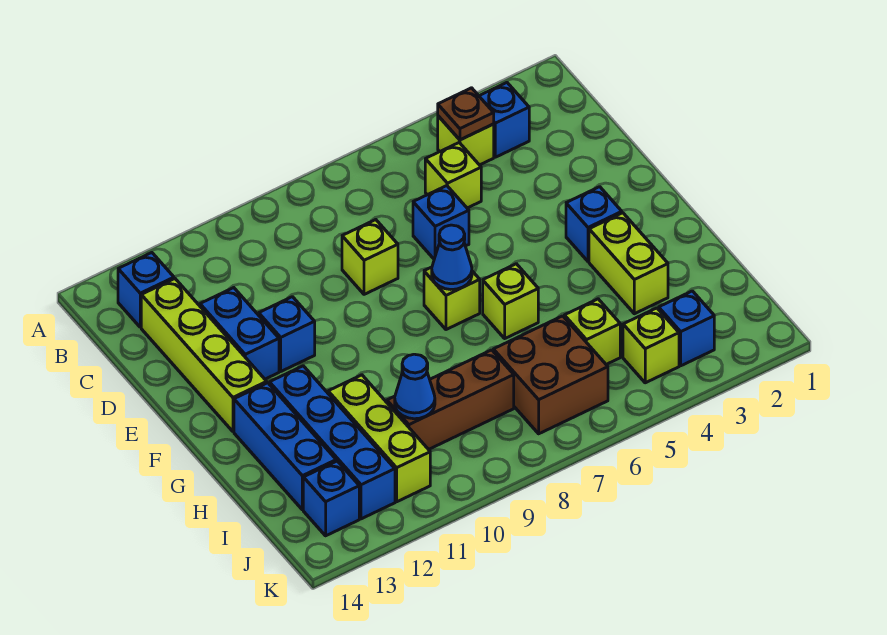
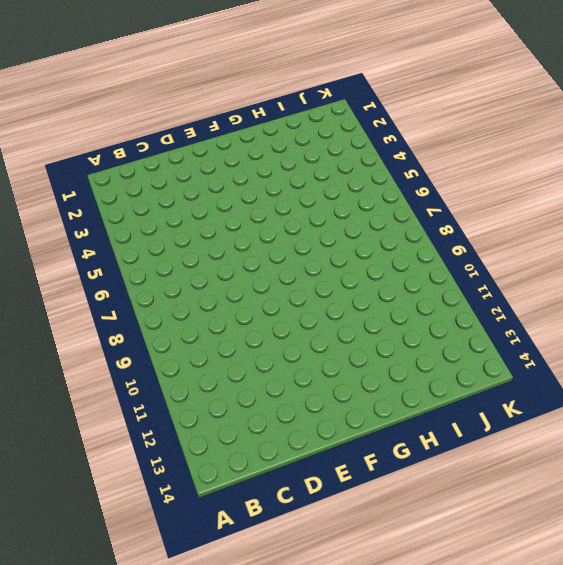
none -> blue 1x1 brick [479,83,529,157]
none -> lime 1x1 brick [438,116,494,165]
none -> blue 1x1 brick [118,253,174,327]

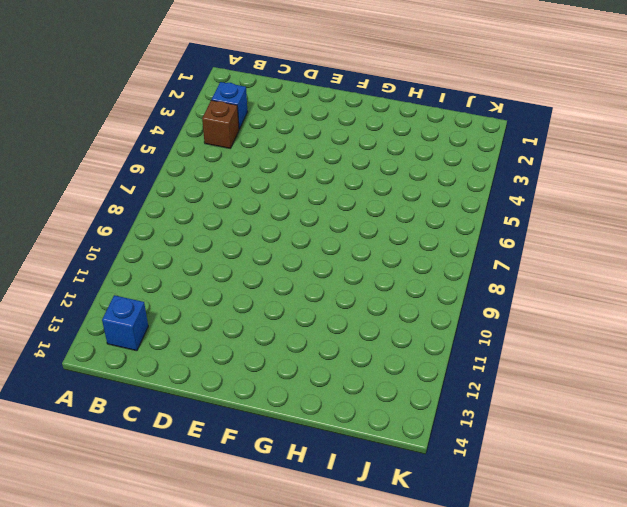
brown 1x1 brick [202,100,239,148] -> lime 1x1 brick [438,116,494,165]
none -> lime 1x1 brick [425,143,481,208]
none -> lime 1x4 brick [141,279,267,432]
none -> blue 1x1 brick [413,186,469,259]

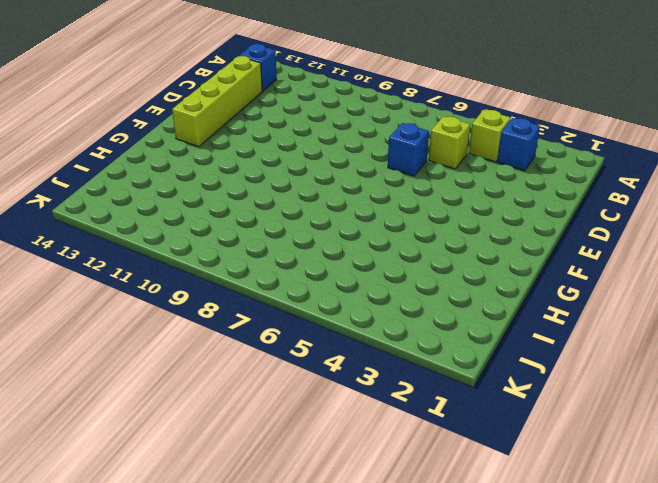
none -> lime 1x1 brick [342,220,398,294]
none -> blue 1x2 brick [200,288,279,379]
none -> blue 1x1 brick [259,297,315,371]

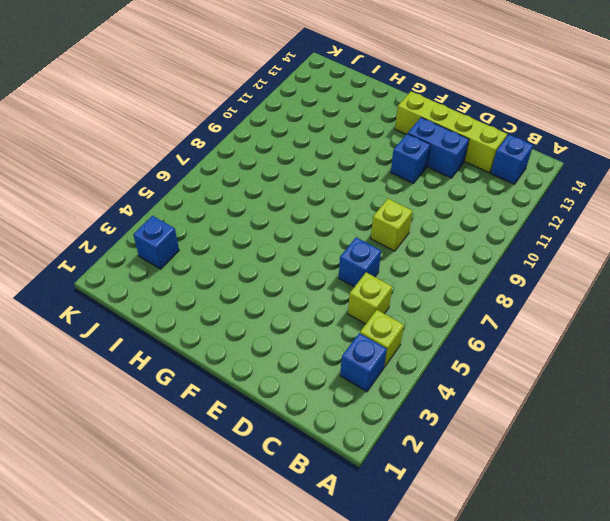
none -> blue 1x1 brick [566,187,622,262]
none -> lime 1x1 brick [424,267,480,330]
none -> lime 1x2 brick [589,213,668,314]

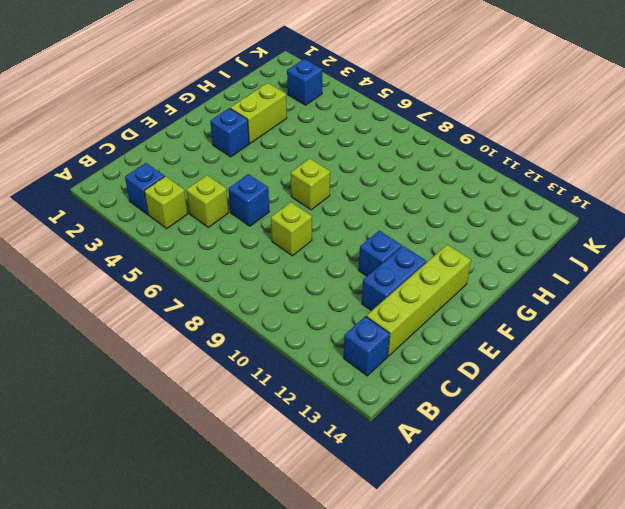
none -> lime 1x1 brick [483,264,538,338]
none -> blue 1x4 brick [270,366,395,519]
none -> blue 1x3 brick [234,383,336,510]

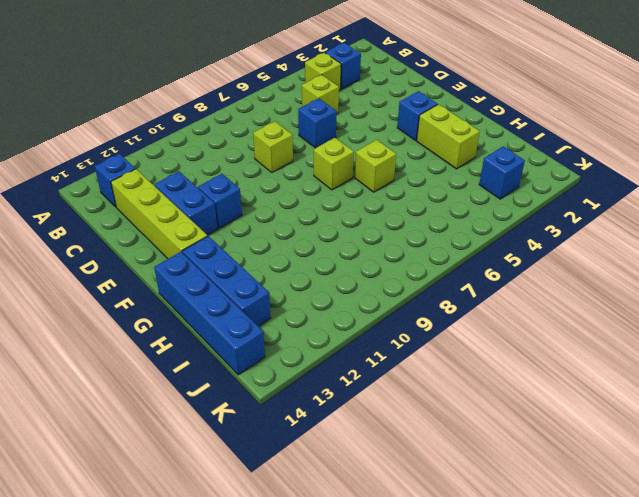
blue 1x4 brick [154,252,265,375] -> blue 1x4 brick moved to [270,366,395,519]
none -> lime 1x3 brick [328,375,430,502]
none -> lime 1x1 brick [564,299,620,364]
none -> brown 2x2 brick [493,316,608,434]

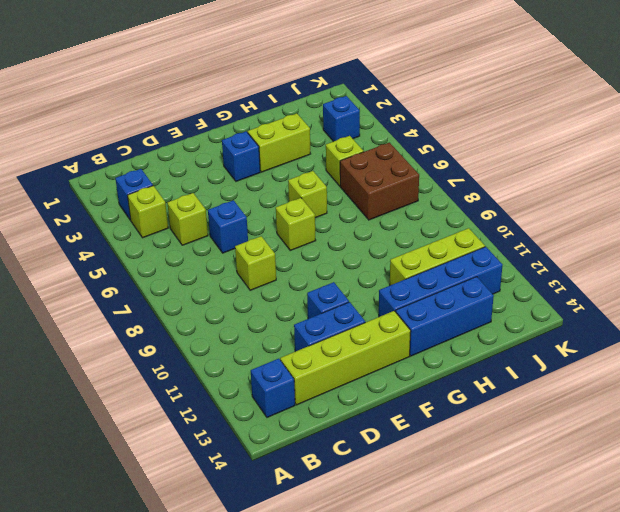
none -> brown 1x3 brick [387,350,514,450]
none -> lime 1x1 brick [623,308,679,383]
none -> blue 1x1 brick [303,461,359,536]

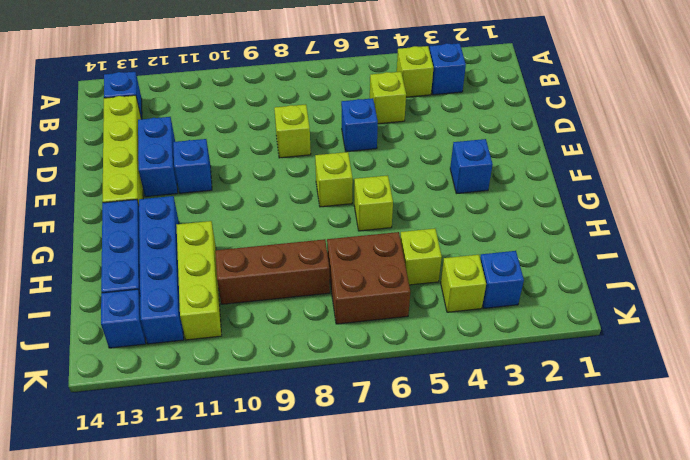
none -> lime 1x2 brick [589,213,668,314]
none -> brown 1x1 plate [438,88,494,140]
none -> blue 1x1 cone [432,225,472,289]

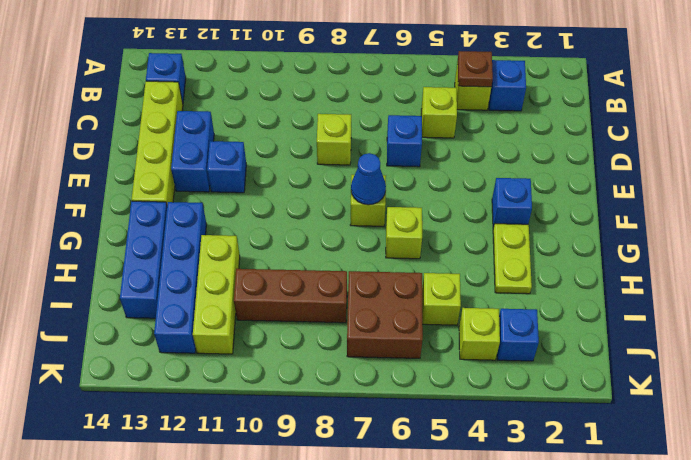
lime 1x2 plate [493,224,532,294] -> lime 1x2 brick [589,213,668,314]
none -> blue 1x1 brick [303,461,359,536]
none -> blue 1x1 cone [395,354,435,419]

